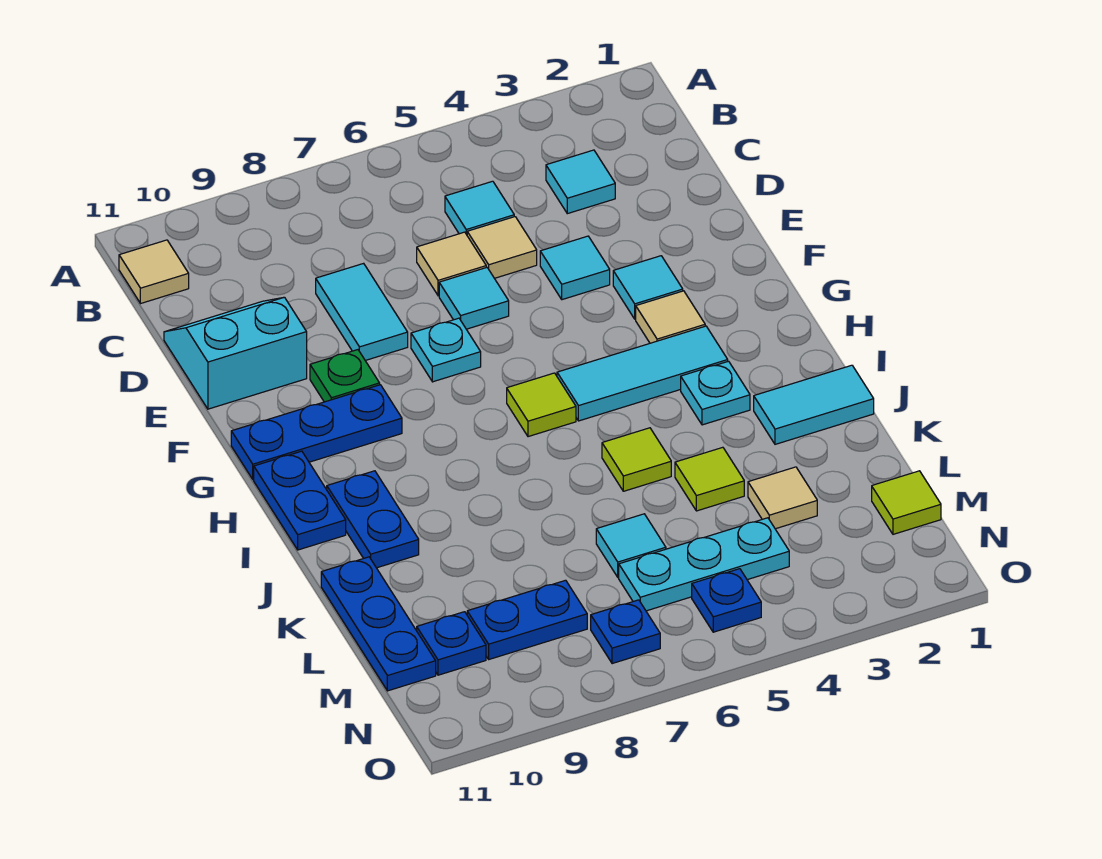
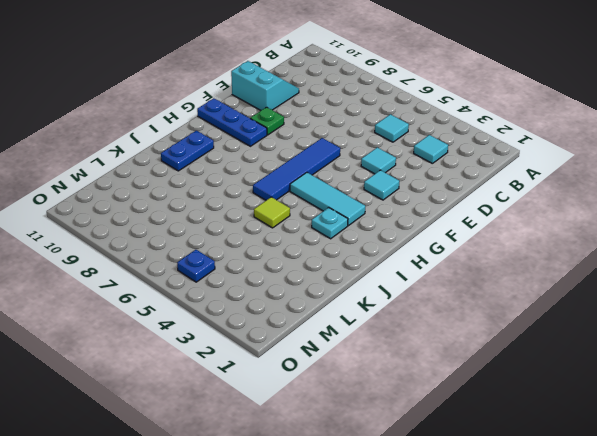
blue 1x4 tile [253,138,340,200] -> lime 1x1 tile [507,373,576,437]
none -> tan 1x1 tile [119,240,189,304]
none -> tan 1x1 tile [467,217,537,278]
none -> tan 1x1 tile [417,232,486,296]
none -> cyan 1x2 tile [316,263,408,361]

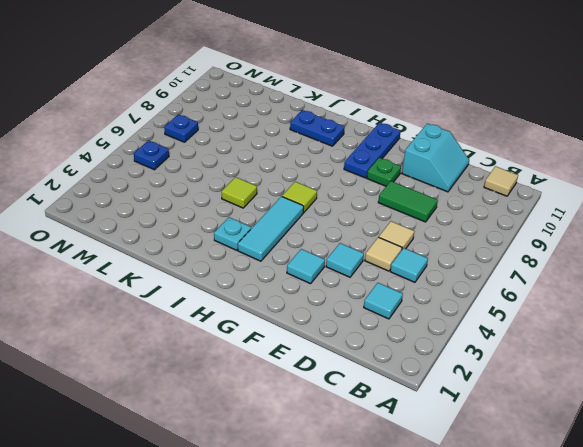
green 1x2 tile [378,181,438,222] -> cyan 1x2 tile [316,263,408,361]
none -> cyan 1x1 tile [439,267,509,329]
none -> cyan 1x1 plate [411,318,481,382]
none -> tan 1x1 tile [636,291,705,343]
none -> blue 1x2 plate [254,451,346,550]

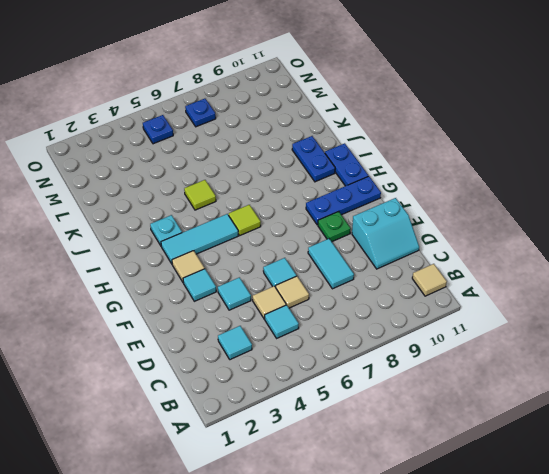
none -> cyan 1x1 plate [411,318,481,382]
none -> cyan 1x2 tile [754,365,874,444]
none -> lime 1x1 tile [675,447,744,511]
none -> blue 1x3 plate [321,557,436,691]

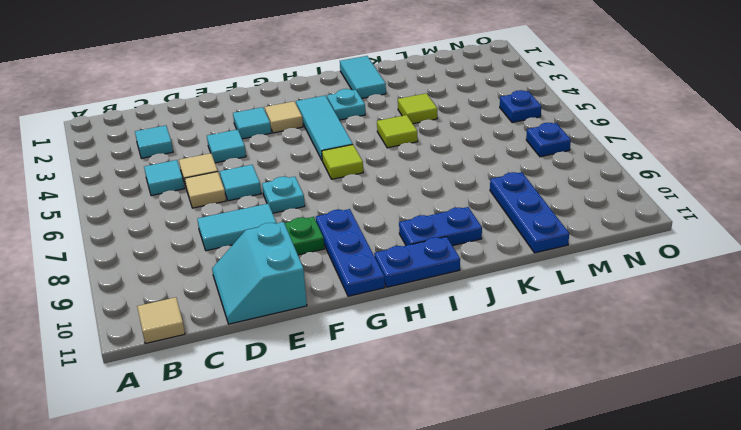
blue 1x3 plate [490,172,569,253] -> blue 1x3 plate turned to [321,557,436,691]
none -> tan 1x1 tile [748,467,817,529]
none -> cyan 1x1 tile [596,514,666,577]
none -> lime 1x1 tile [872,471,941,534]
none -> cyan 1x3 plate [619,518,789,611]

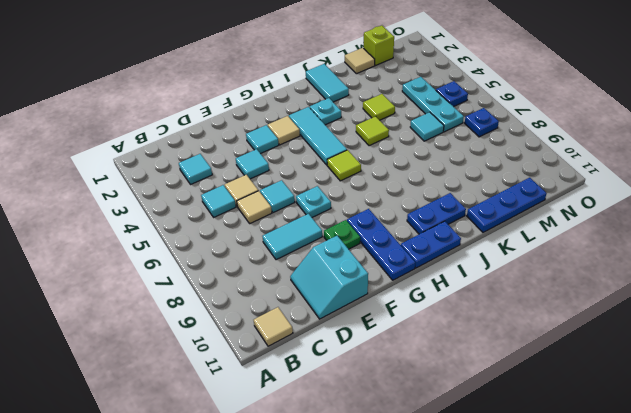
tan 1x1 tile [345,48,375,74] -> tan 1x1 tile moved to [748,467,817,529]
lime 1x1 brick [364,25,394,66] -> lime 1x1 tile [872,471,941,534]
none -> blue 1x2 plate [467,580,587,659]
none -> blue 1x1 plate [417,612,486,675]

